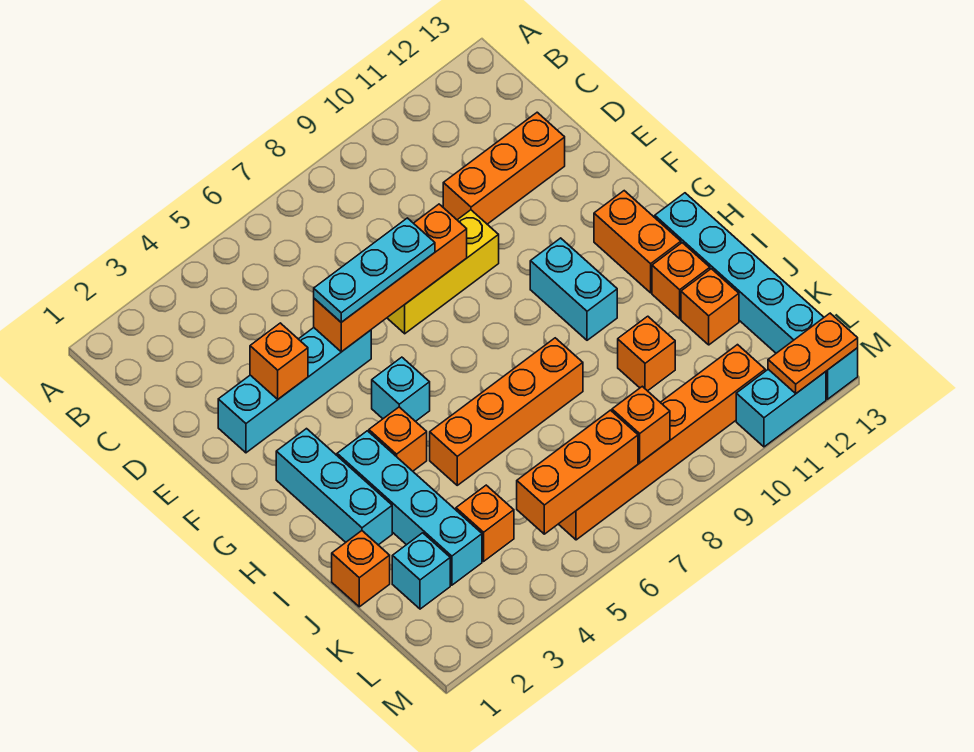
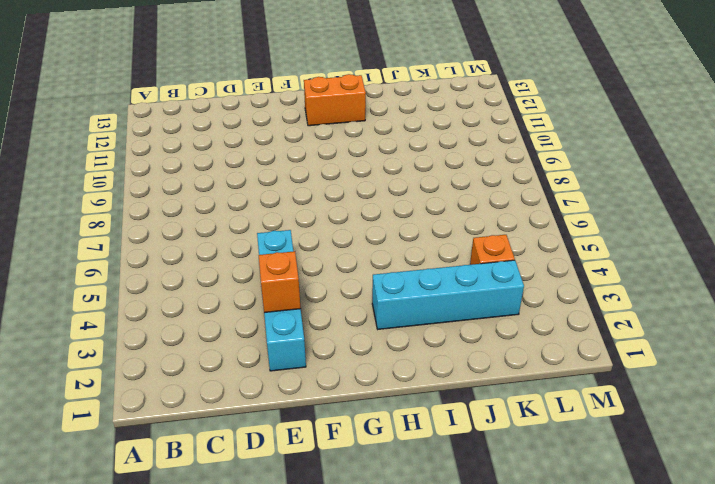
none -> orange 1x3 brick [443,112,565,224]
none -> yellow 1x3 brick [387,210,499,334]
none -> cyan 1x3 brick [276,429,392,545]

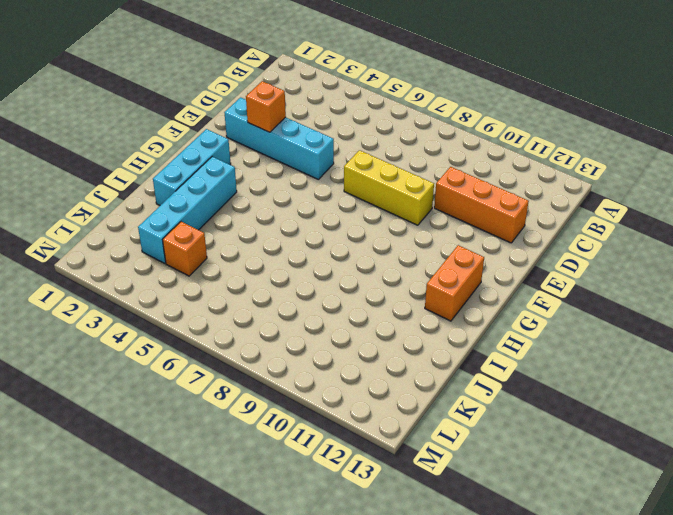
none -> cyan 1x1 brick [372,357,430,422]
none -> cyan 1x2 brick [530,238,617,340]
none -> orange 1x1 brick [369,407,427,471]

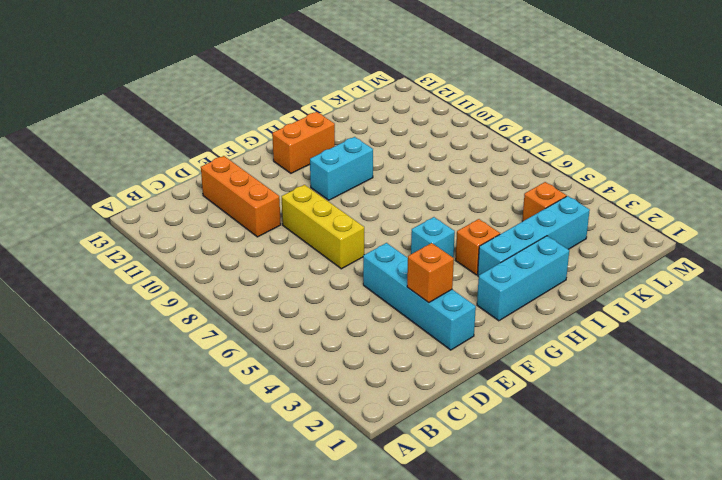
none -> cyan 1x6 brick [655,193,858,399]
none -> orange 1x4 brick [430,338,583,485]
none -> orange 1x1 brick [652,243,710,319]

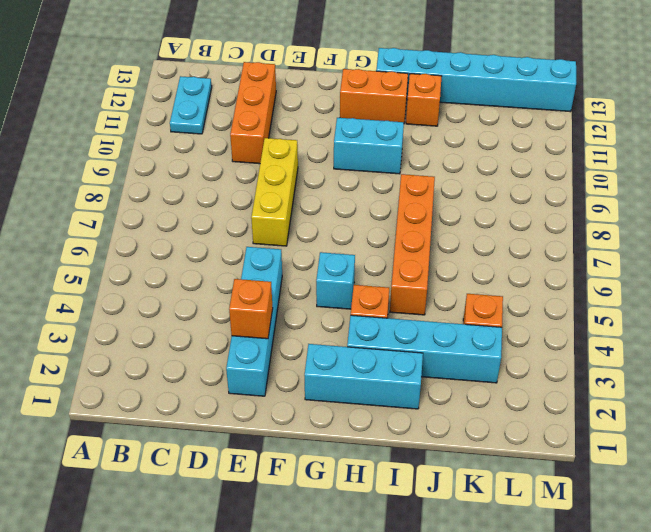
cyan 1x2 plate [170,76,212,134] -> none
none -> orange 1x1 brick [332,531,390,607]
none -> orange 1x1 brick [618,316,675,391]
none -> orange 1x1 brick [681,269,739,345]

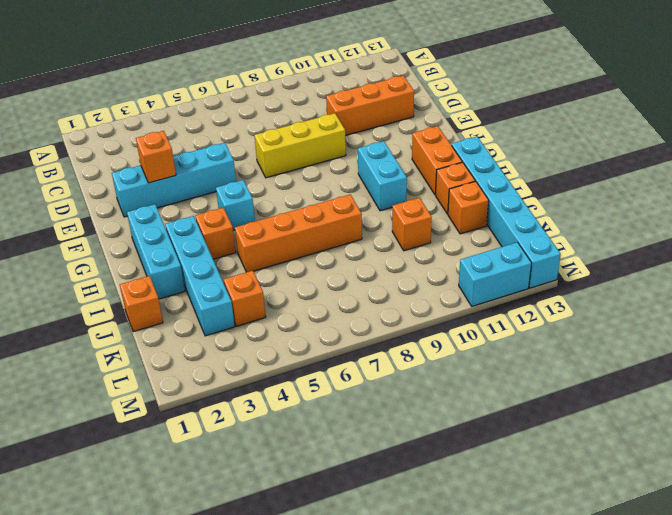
none -> cyan 1x1 brick [392,533,450,609]
none -> orange 1x6 brick [559,345,765,540]
none -> orange 1x4 brick [314,204,467,352]

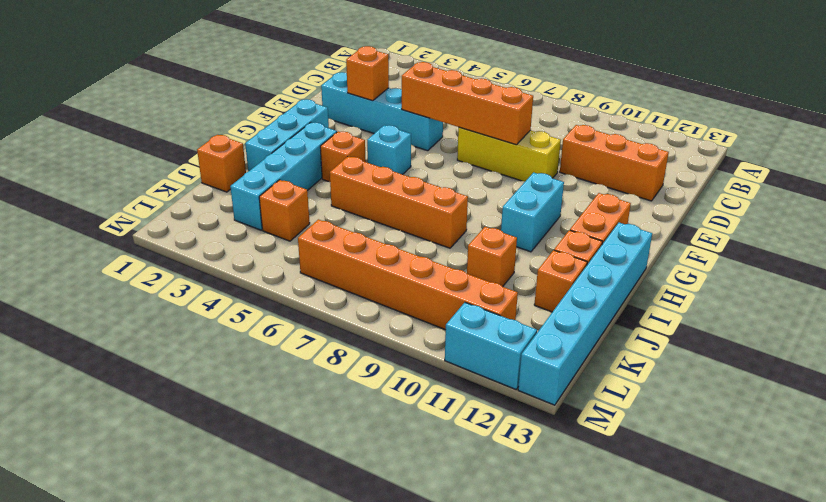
none -> cyan 1x1 brick [392,533,450,609]
none -> orange 1x3 brick [517,410,638,534]
none -> orange 1x1 brick [612,386,670,463]

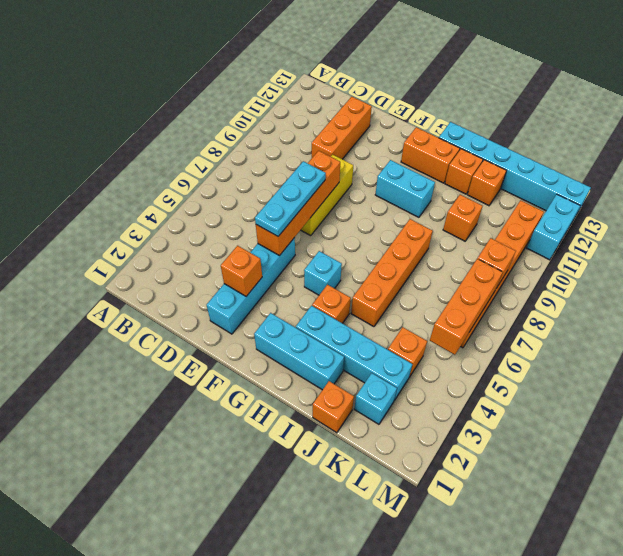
none -> orange 1x2 plate [768,313,858,393]

